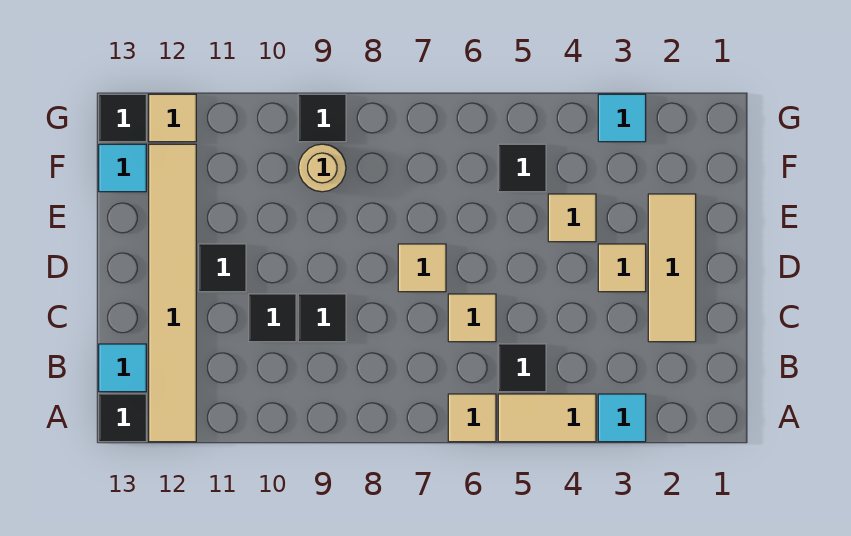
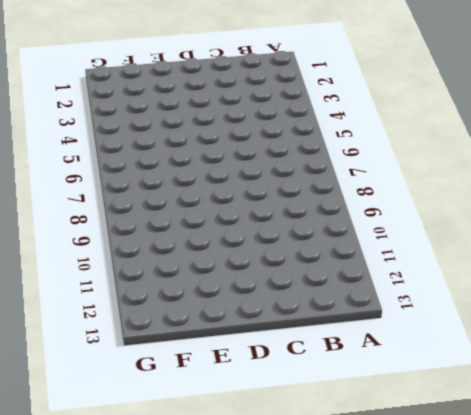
none -> cyan 1x1 tile [598,394,646,442]
none -> tan 1x2 tile [498,394,596,442]
none -> tan 1x1 tile [448,394,496,442]

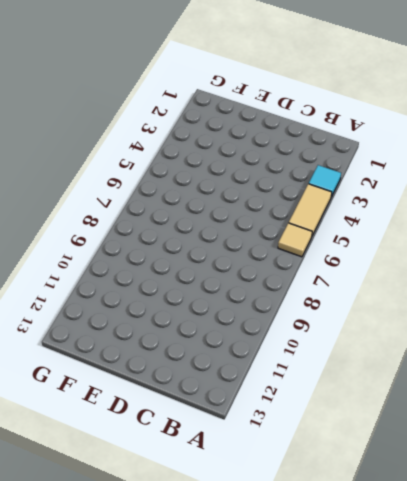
none -> tan 1x6 tile [149,144,196,442]
none -> black 1x1 tile [99,394,146,442]
none -> black 1x1 tile [498,344,546,392]

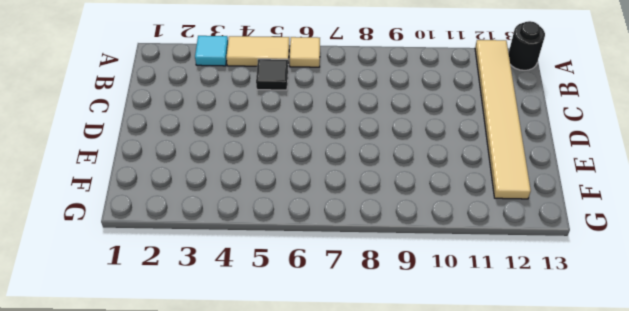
black 1x1 round brick [509,21,545,70] -> black 1x1 tile [99,394,146,442]
none -> cyan 1x1 tile [99,344,146,392]
none -> tan 1x3 tile [648,194,696,342]
none -> tan 1x1 tile [448,294,496,342]

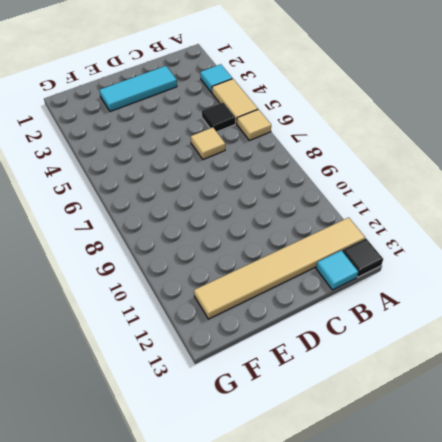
cyan 1x3 tile [99,66,177,111] -> tan 1x3 tile [648,194,696,342]
none -> black 1x1 tile [298,294,346,342]
none -> black 1x1 tile [249,294,296,342]
none -> tan 1x1 tile [598,244,646,292]

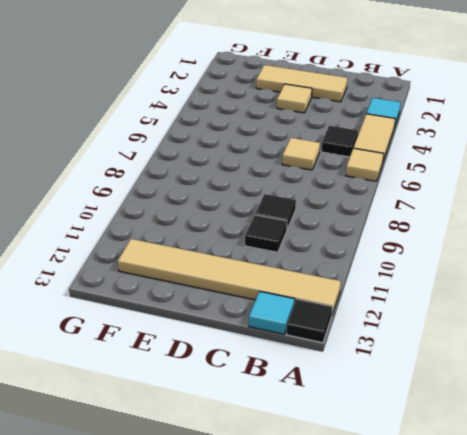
none -> tan 1x1 tile [398,244,446,292]
none -> black 1x1 tile [199,244,246,292]
none -> tan 1x1 tile [548,194,596,242]

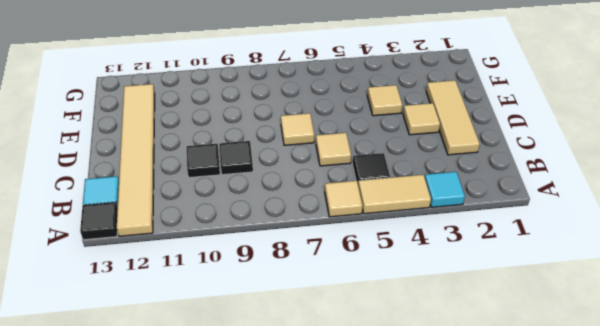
none -> black 1x1 tile [199,244,246,292]
none -> black 1x1 tile [498,144,546,192]
none -> tan 1x1 round brick [299,144,346,192]

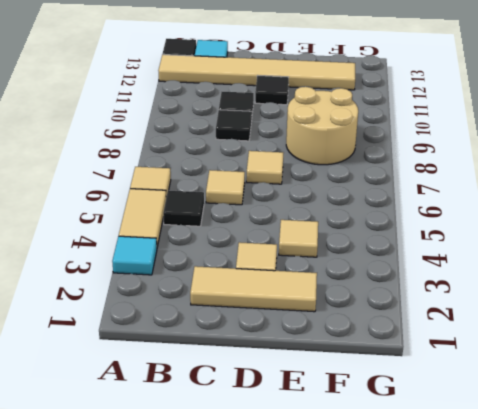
tan 2x2 round brick [286,87,358,165] -> tan 1x1 round brick [299,144,346,192]
none -> black 1x1 tile [498,144,546,192]
none -> cyan 1x1 tile [99,144,146,192]
none -> cyan 1x1 tile [598,94,646,142]

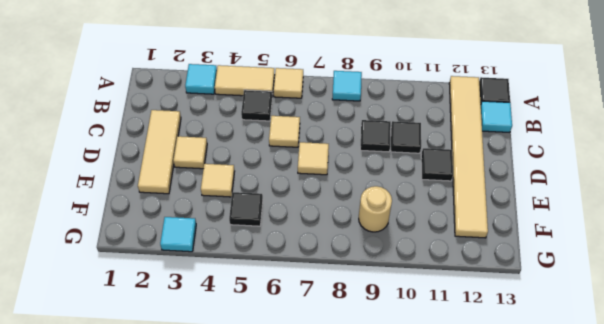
cyan 1x1 tile [332,71,362,101] -> cyan 1x1 tile moved to [99,144,146,192]
none -> black 1x1 tile [298,94,346,142]
none -> tan 1x1 tile [149,94,196,142]
none -> black 1x1 tile [99,94,146,142]

